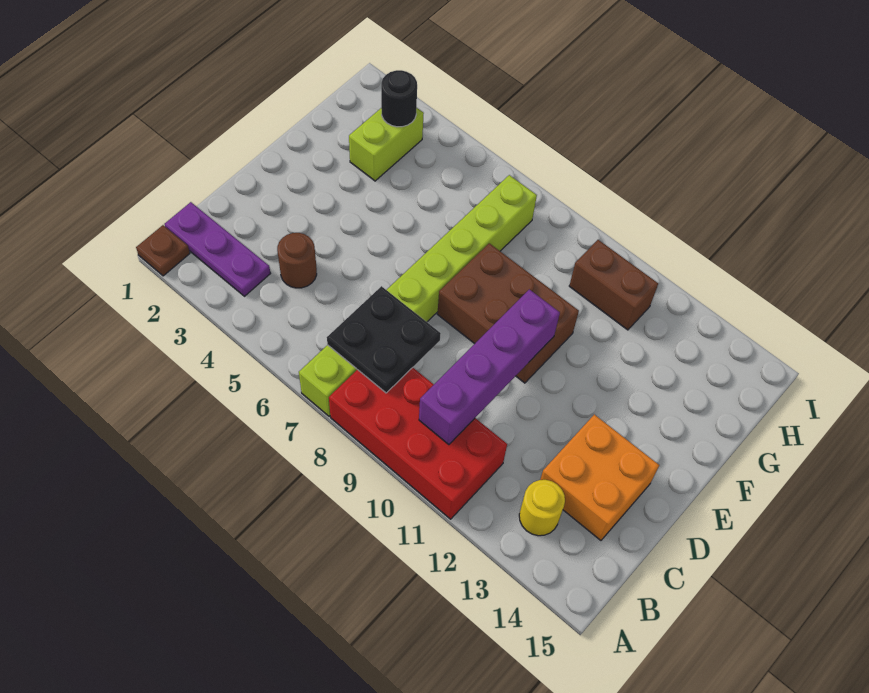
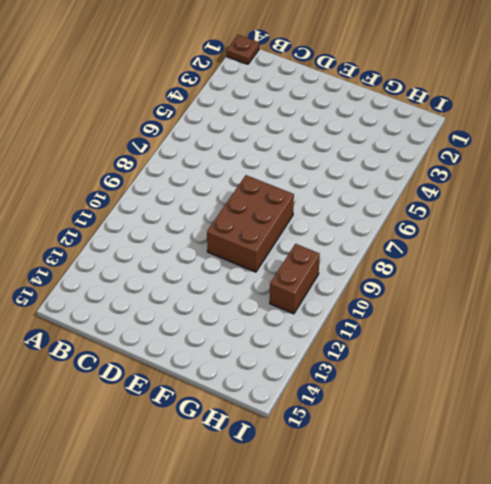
none -> lime 1x8 brick [299,175,537,416]
none -> red 2x4 brick [329,368,507,519]
none -> purple 1x3 plate [165,202,270,296]

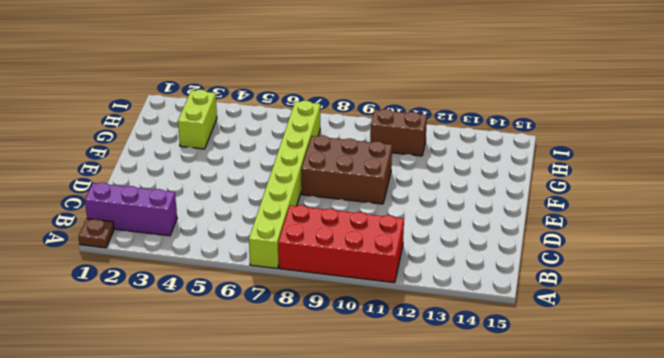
purple 1x3 brick [85,183,177,236] -> purple 1x3 plate [165,202,270,296]
none -> yellow 1x1 round brick [519,480,565,536]
none -> brown 1x1 round brick [277,233,317,288]
none -> orange 2x2 brick [540,414,659,540]

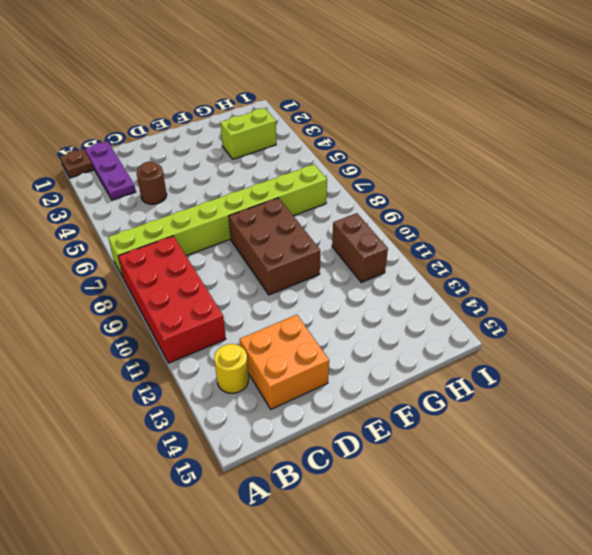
none -> black 2x2 plate [327,286,441,393]
none -> purple 1x4 brick [419,289,560,445]
none -> black 1x1 round brick [381,70,417,127]

